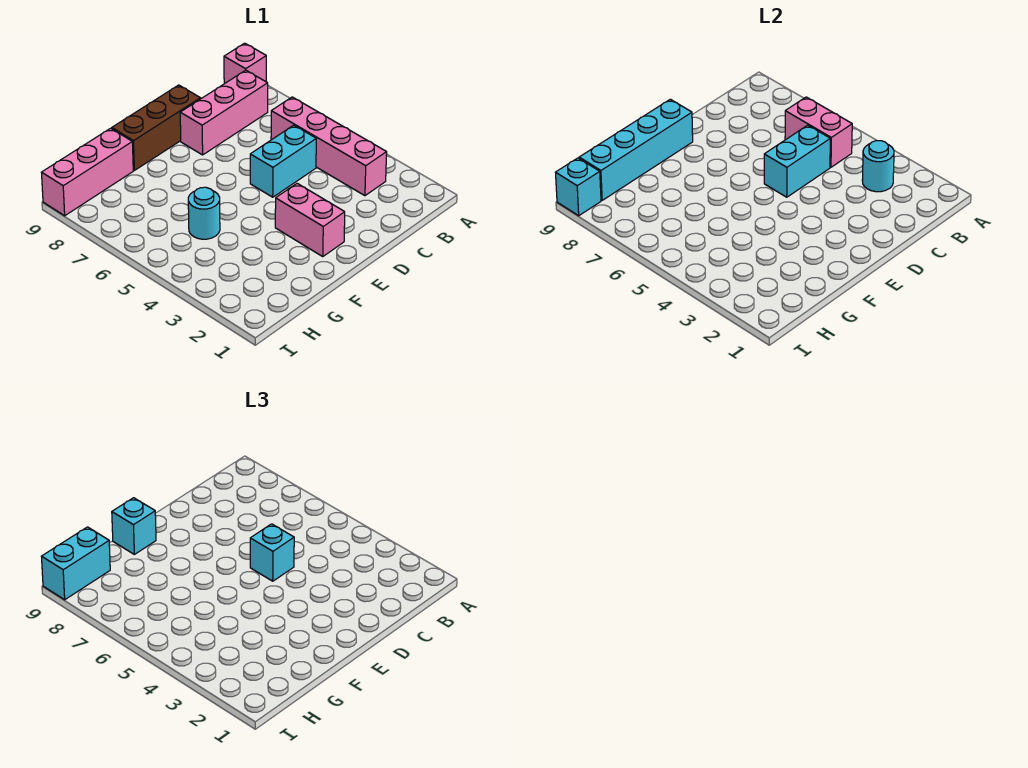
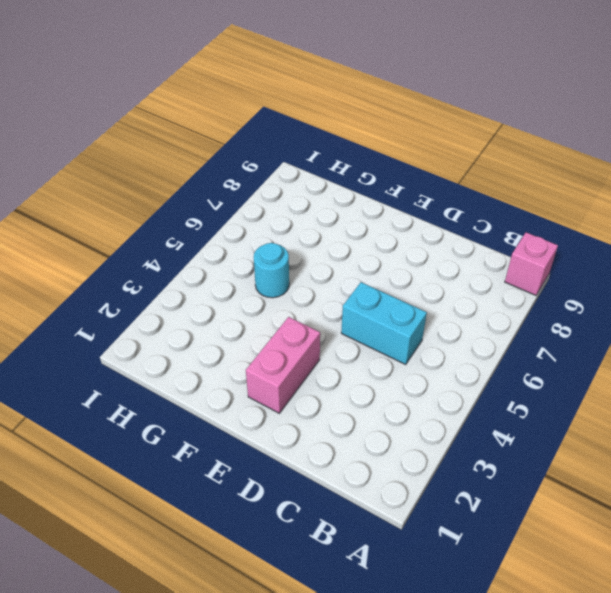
none -> pink 1x4 brick [271,97,387,196]
none -> pink 1x3 brick [180,70,268,155]
none -> brown 1x3 brick [112,85,201,170]

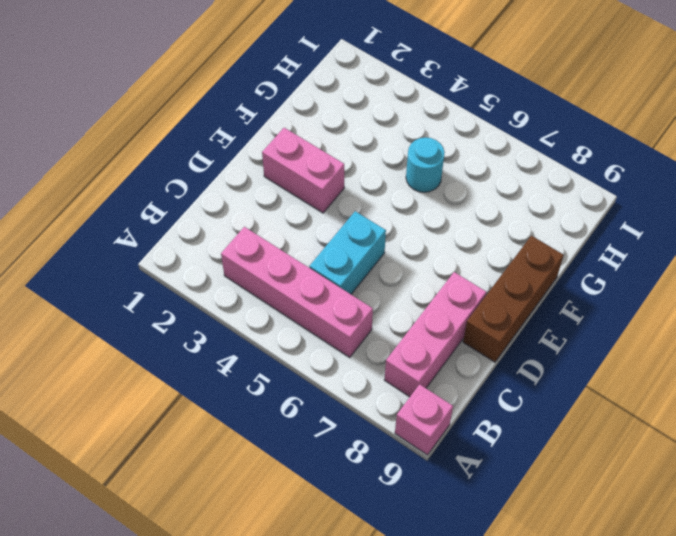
none -> pink 1x3 brick [41,128,133,216]
none -> cyan 1x1 round brick [862,141,894,192]
none -> pink 1x2 brick [785,97,852,167]

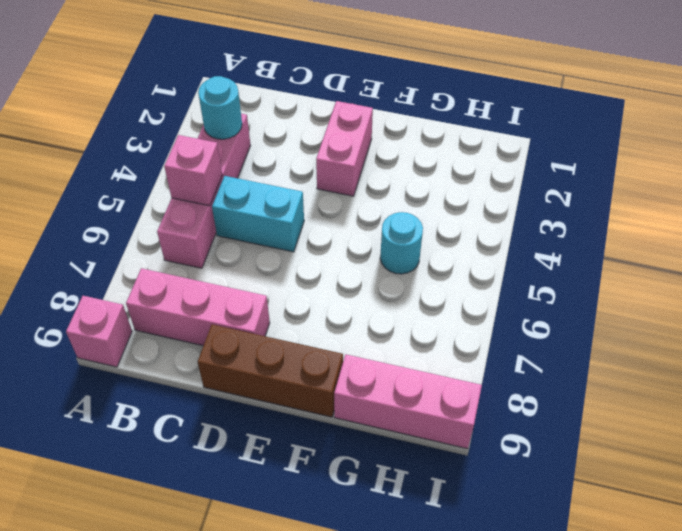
pink 1x1 brick [164,135,222,206] -> pink 1x2 brick [785,97,852,167]
none -> cyan 1x2 brick [764,125,830,197]
none -> cyan 1x4 brick [579,99,693,200]
none -> cyan 1x1 brick [555,158,601,216]

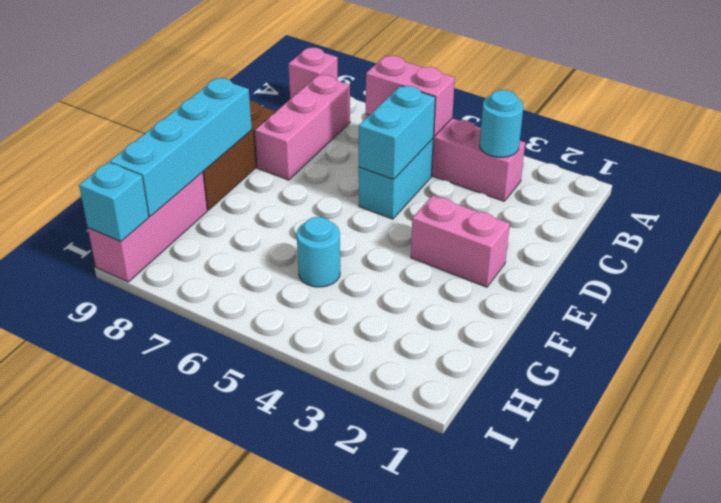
none -> cyan 1x1 brick [250,524,294,581]
none -> cyan 1x1 brick [112,498,156,554]
none -> cyan 1x2 brick [41,527,110,600]

